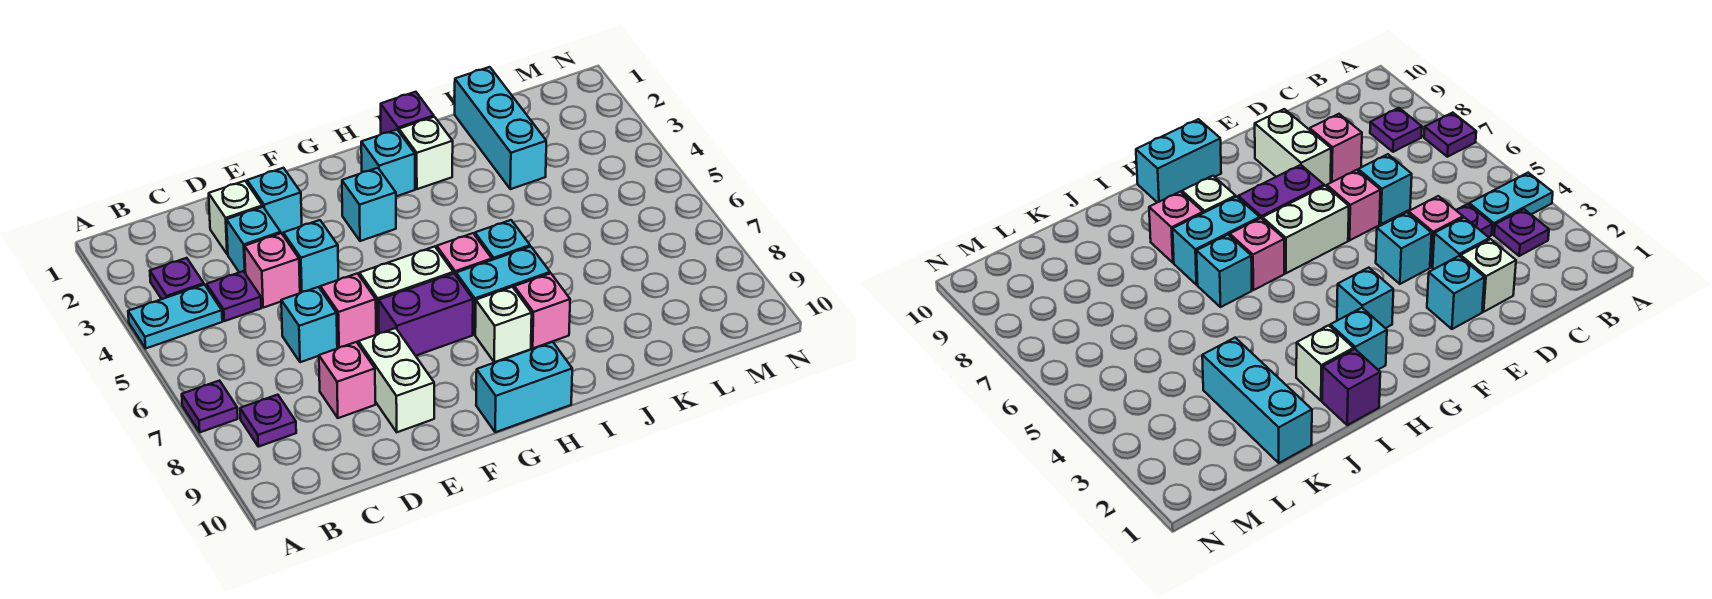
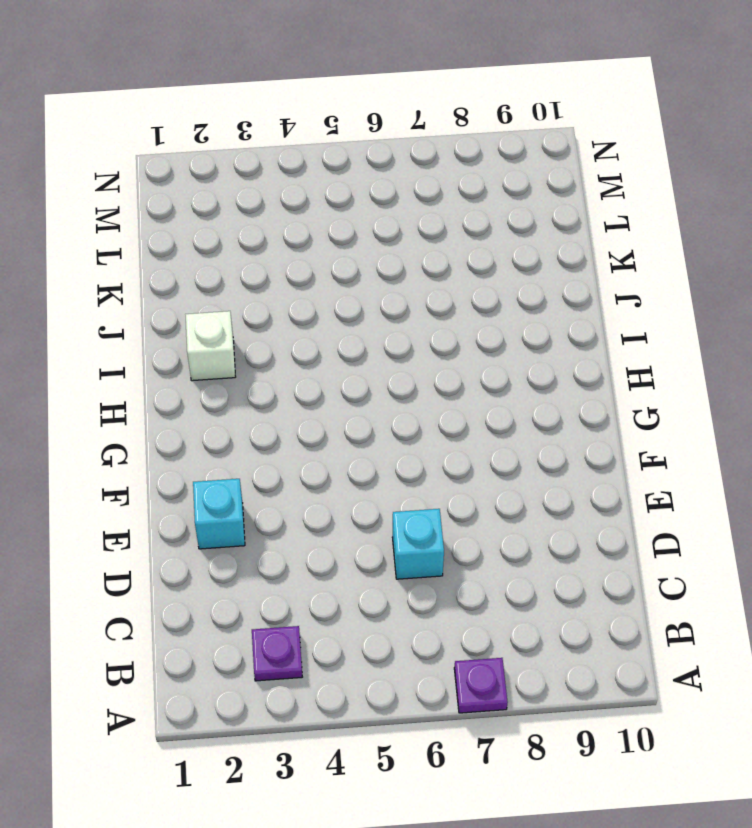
none -> cyan 1x2 plate [128,285,222,348]
none -> purple 1x1 plate [240,395,296,447]
none -> purple 1x1 plate [207,271,261,321]

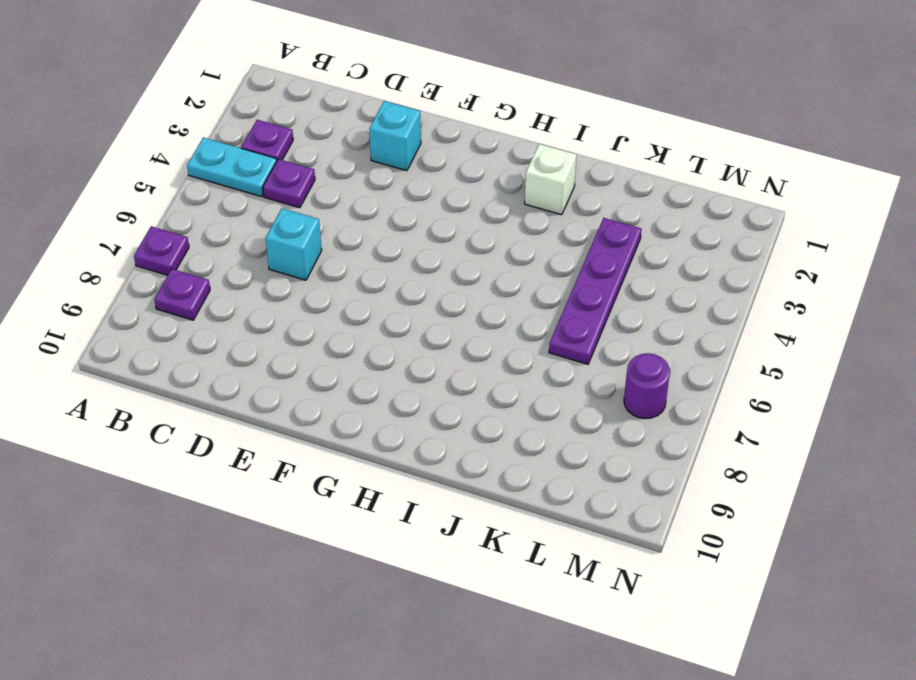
purple 1x4 plate [549,218,641,364] -> cyan 1x3 brick [455,67,546,189]
purple 1x1 round brick [624,353,670,419] -> none
none -> white 1x1 brick [209,181,262,254]
none -> cyan 1x1 brick [226,207,281,274]
none -> pink 1x1 brick [245,233,300,308]

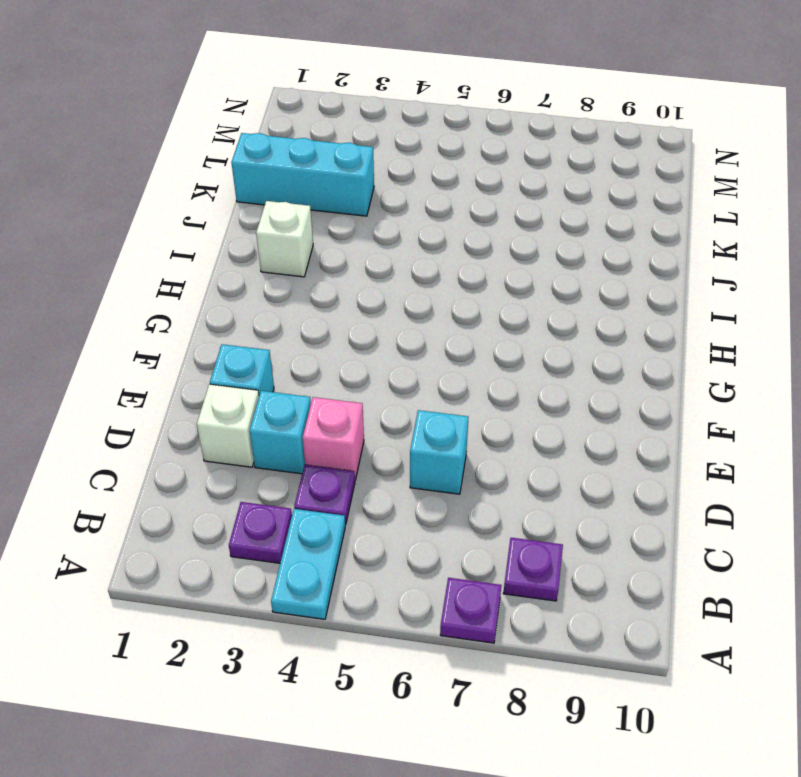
none -> pink 1x1 brick [319,342,375,418]
none -> cyan 1x1 brick [283,220,339,292]
none -> pink 1x1 brick [320,273,376,348]

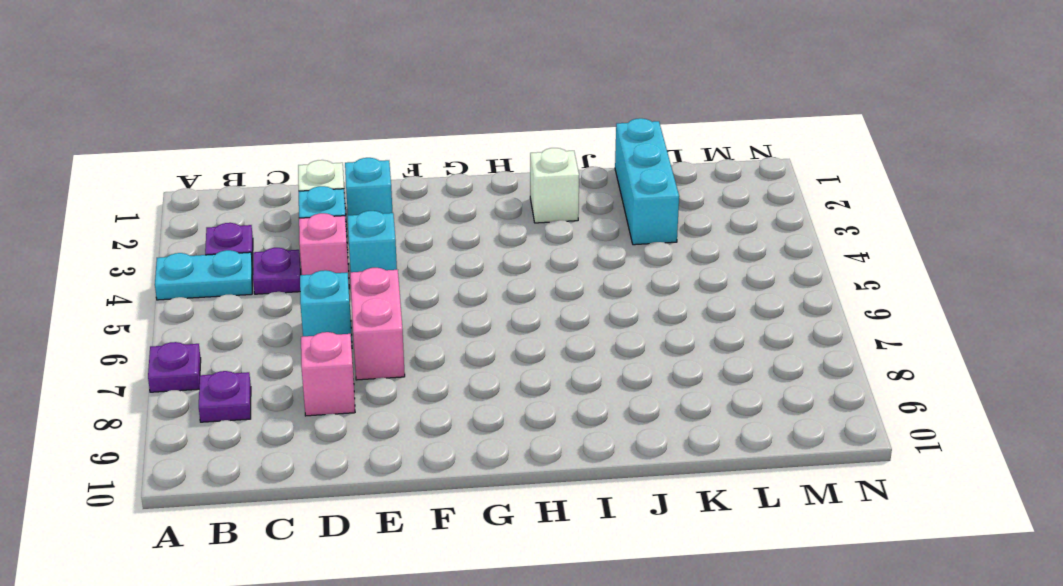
pink 1x2 brick [350,268,405,380] -> pink 1x1 brick [320,273,376,348]
none -> white 1x2 brick [358,328,434,432]
none -> white 1x2 brick [359,247,453,334]
none -> purple 1x2 brick [379,273,473,356]

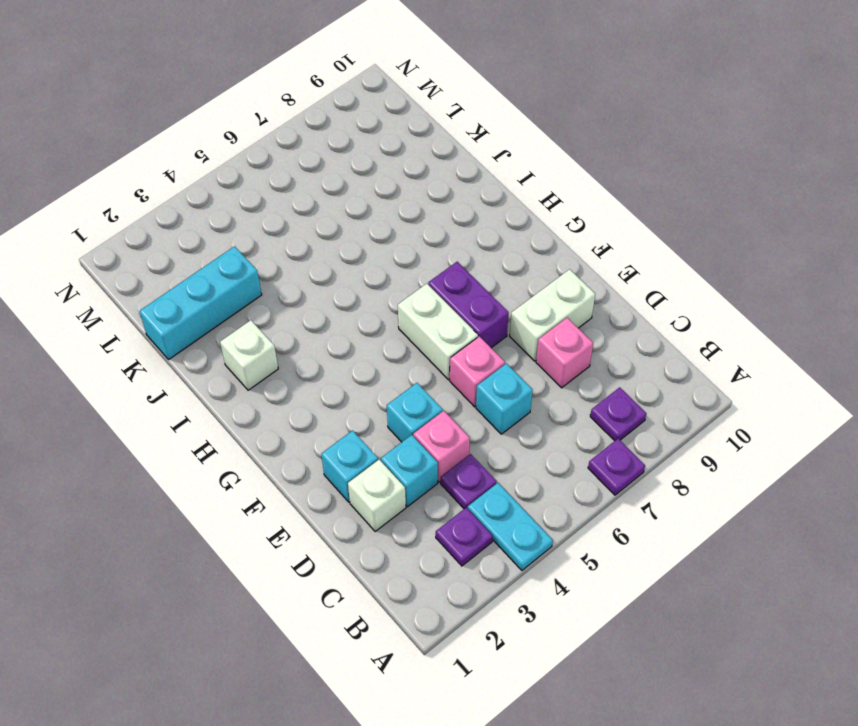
none -> cyan 1x1 brick [342,168,396,241]
none -> cyan 1x2 brick [476,342,572,432]
none -> cyan 1x1 brick [361,130,415,196]

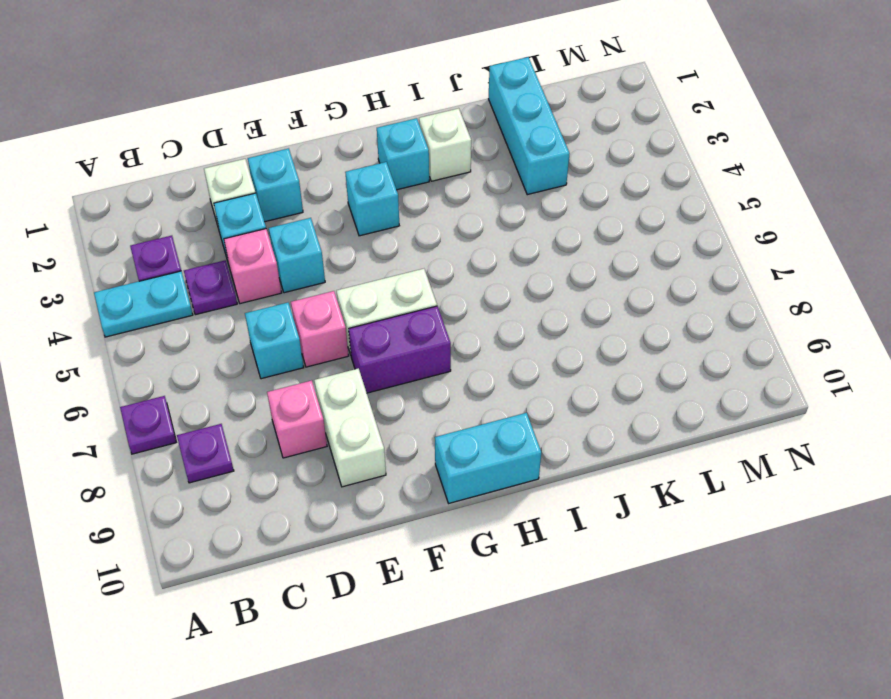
none -> pink 1x1 brick [437,233,492,275]
none -> cyan 1x2 brick [456,247,550,335]
none -> white 1x1 brick [475,287,532,362]

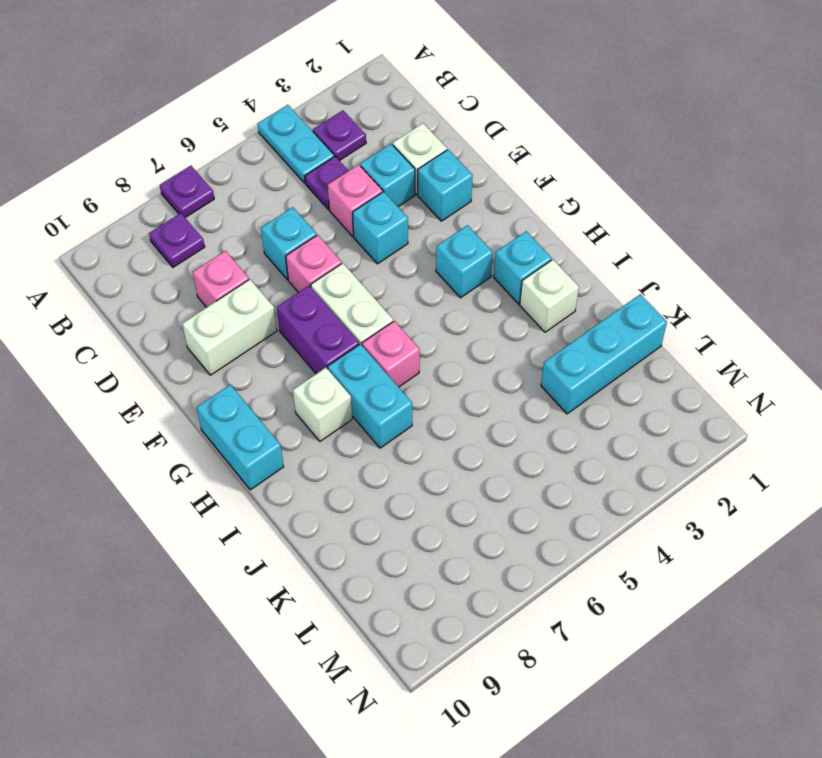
none -> purple 1x1 brick [381,92,434,134]
none -> cyan 1x1 brick [475,220,530,260]
none -> pink 1x1 brick [514,273,570,348]

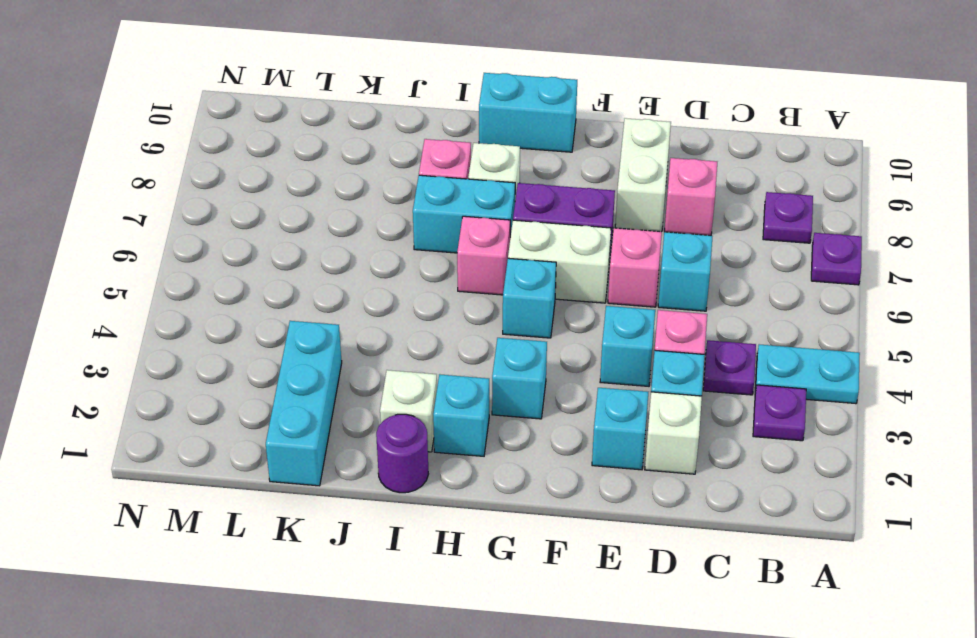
cyan 1x1 brick [503,258,556,338] -> cyan 1x1 brick moved to [475,220,530,260]
purple 1x1 round brick [376,414,428,493] -> purple 1x1 brick [381,92,434,134]

